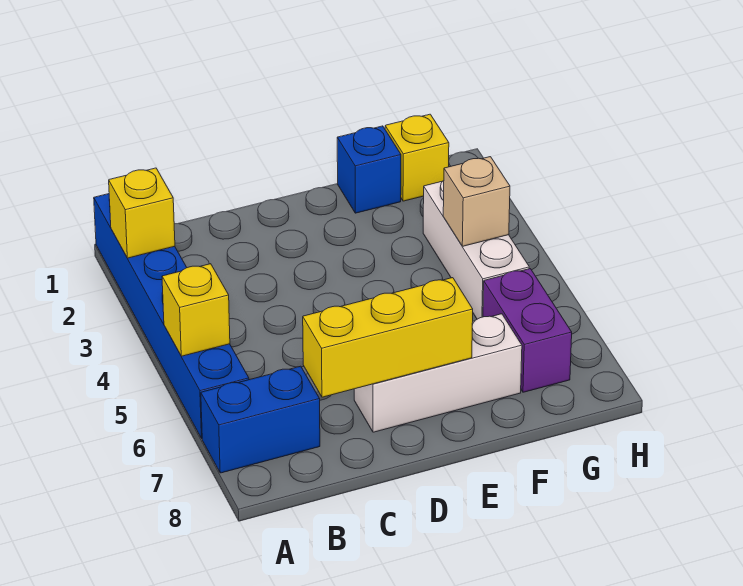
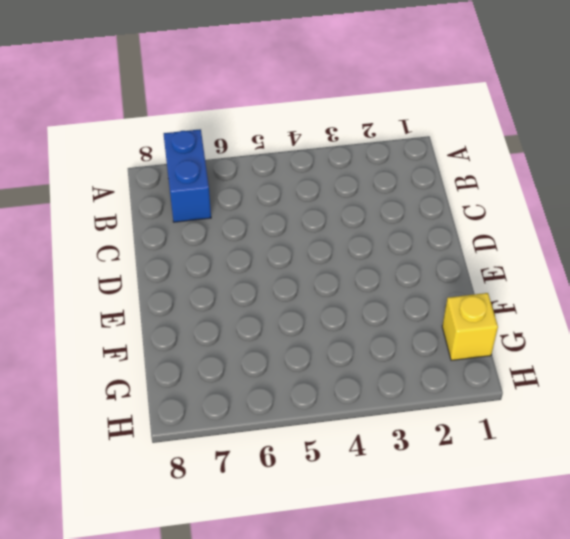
none -> blue 1x6 brick [94,194,249,438]
none -> white 1x3 brick [354,314,522,432]

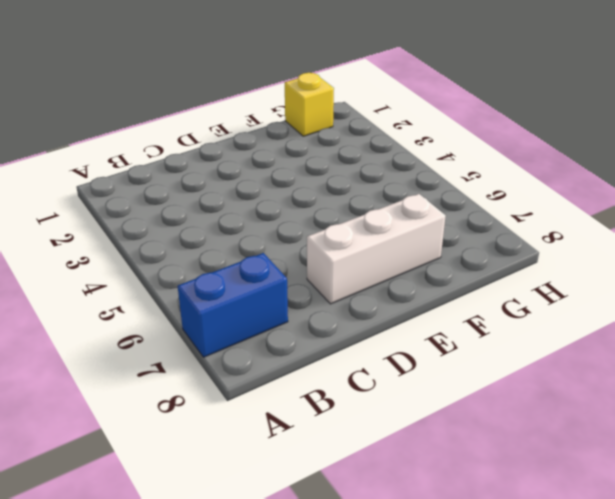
none -> blue 1x6 brick [94,194,249,438]
none -> blue 1x1 brick [337,126,401,213]

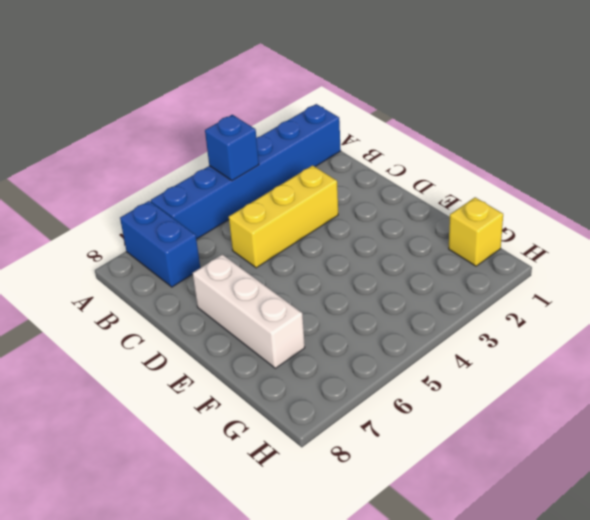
blue 1x1 brick [205,115,259,181] -> blue 1x1 brick moved to [337,126,401,213]
yellow 1x3 brick [229,165,338,268] -> yellow 1x3 brick turned to [303,278,473,397]
none -> white 1x3 brick [423,180,529,319]
none -> purple 1x2 brick [483,269,572,392]

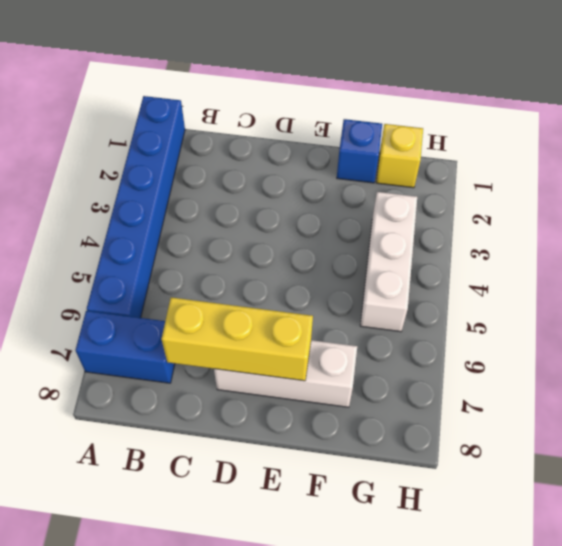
none -> purple 1x2 brick [483,269,572,392]
none -> yellow 1x1 brick [109,168,175,258]

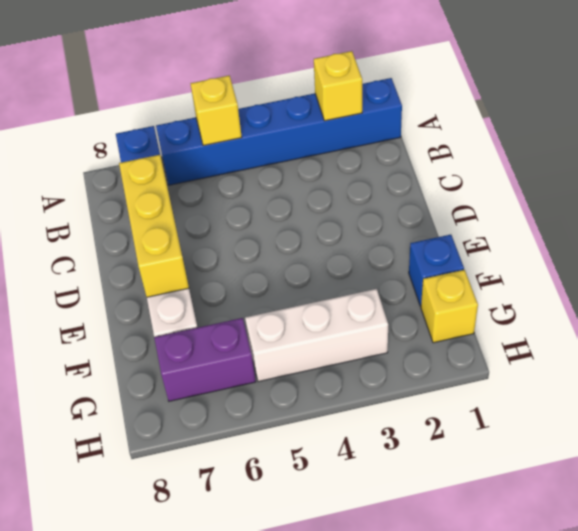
none -> tan 1x1 brick [443,157,510,246]

